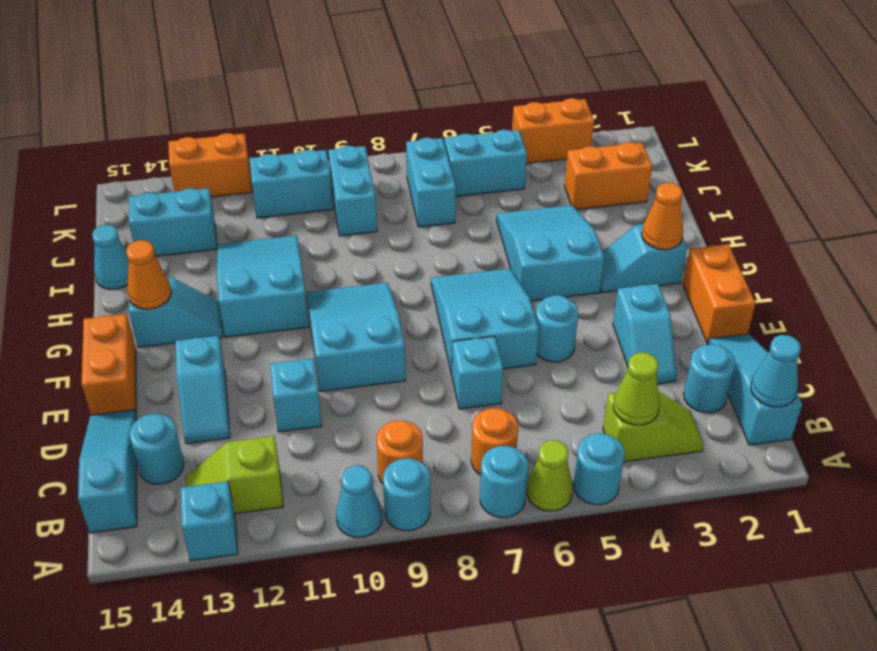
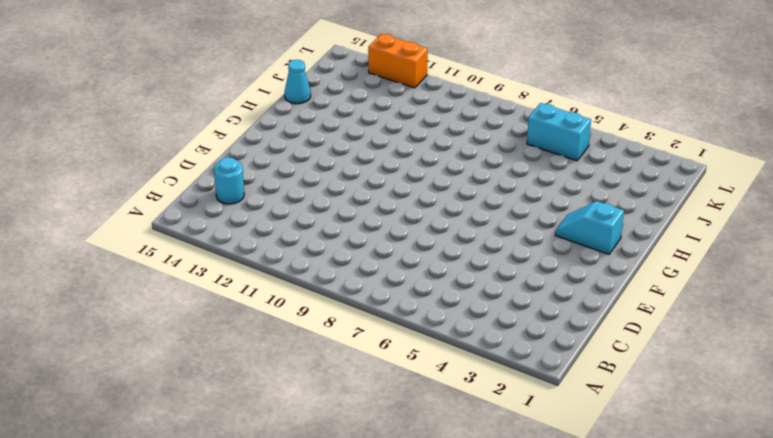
none -> cyan 1x1 round brick [573,433,625,505]
none -> lime 1x1 cone [527,440,573,511]
none -> cyan 1x1 round brick [480,446,528,518]
none -> cyan 1x1 round brick [383,458,430,531]

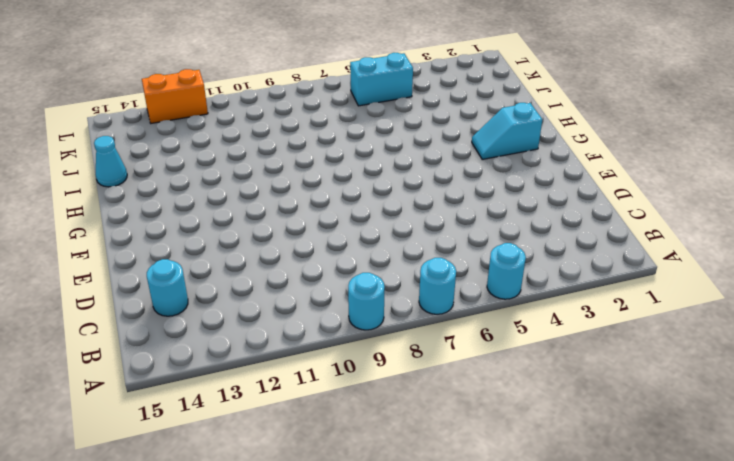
none -> lime 1x1 cone [527,440,573,511]
none -> cyan 1x1 cone [336,466,382,537]
none -> cyan 1x1 brick [180,481,238,561]
none -> cyan 1x3 slope [708,334,802,445]

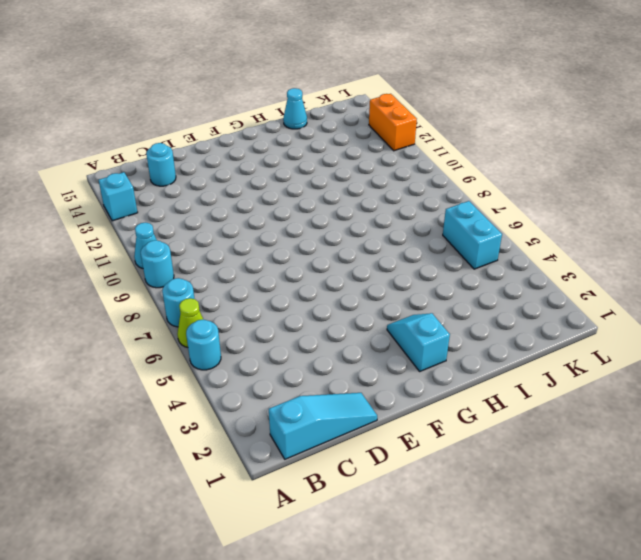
none -> lime 1x2 slope [603,391,704,462]
none -> orange 1x1 round brick [471,408,518,475]
none -> orange 1x1 round brick [377,420,423,484]
none -> lime 1x2 slope [186,436,283,514]

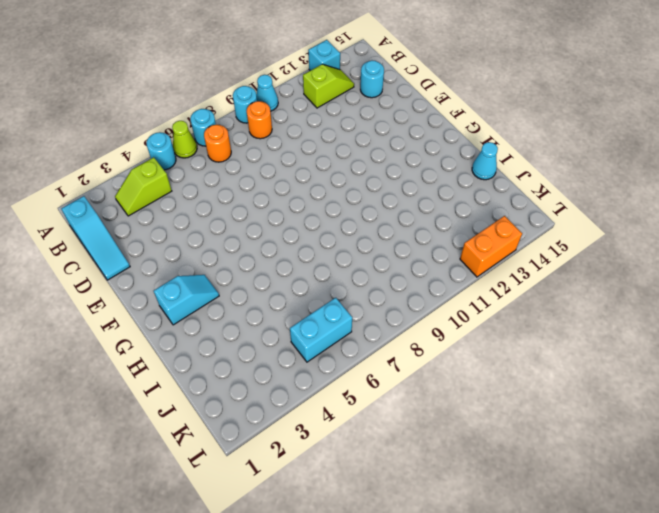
none -> cyan 1x3 slope [78,410,137,533]
none -> cyan 1x1 round brick [684,344,736,413]
none -> cyan 1x2 slope [613,284,677,384]
none -> cyan 1x1 brick [452,336,503,409]

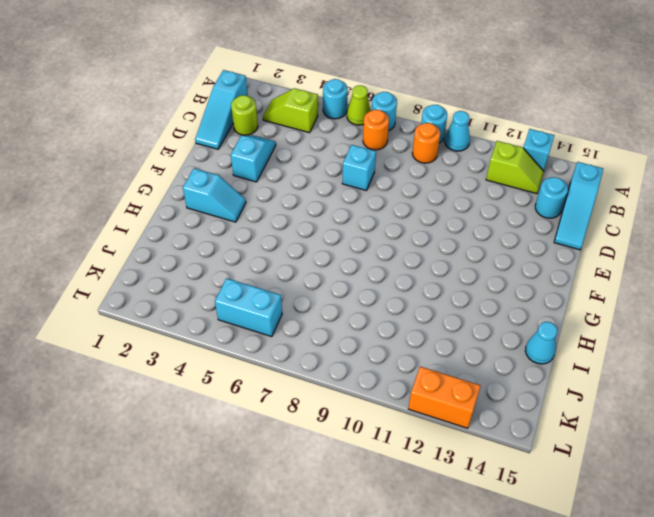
lime 1x1 round brick [231,95,258,135] -> cyan 1x1 round brick [684,344,736,413]
none -> cyan 1x1 brick [270,358,322,432]
none -> cyan 1x2 slope [175,336,230,444]
none -> orange 1x2 brick [683,244,756,344]
none -> cyan 1x1 round brick [535,295,578,362]

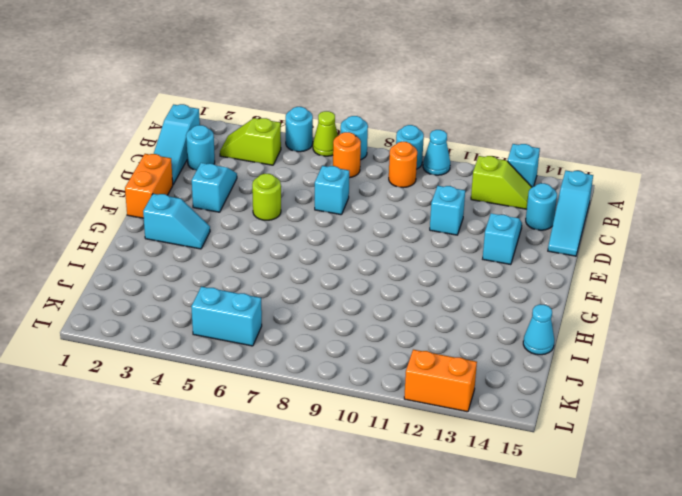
lime 1x1 round brick [252,174,281,220] -> cyan 1x1 round brick [535,295,578,362]
none -> cyan 2x3 slope [431,268,539,375]
none -> cyan 2x3 slope [307,283,406,391]
none -> orange 1x2 brick [81,314,136,415]
none -> cyan 2x3 slope [496,205,604,301]

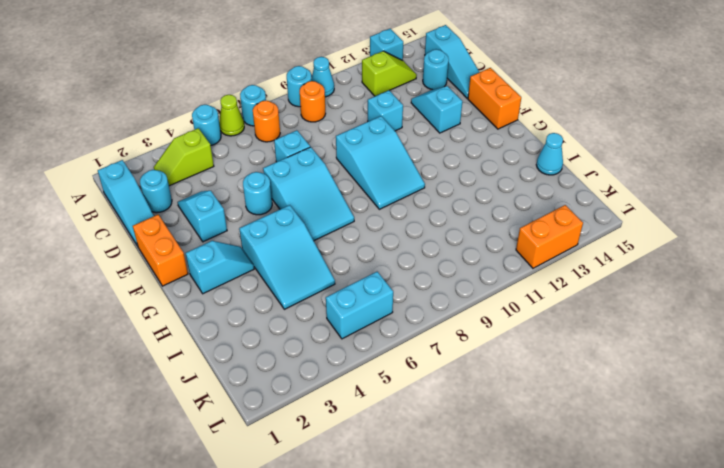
none -> cyan 2x3 slope [217,235,309,337]
none -> cyan 1x2 slope [129,278,223,347]
none -> orange 1x2 brick [564,142,652,210]
none -> cyan 1x2 brick [406,138,456,227]

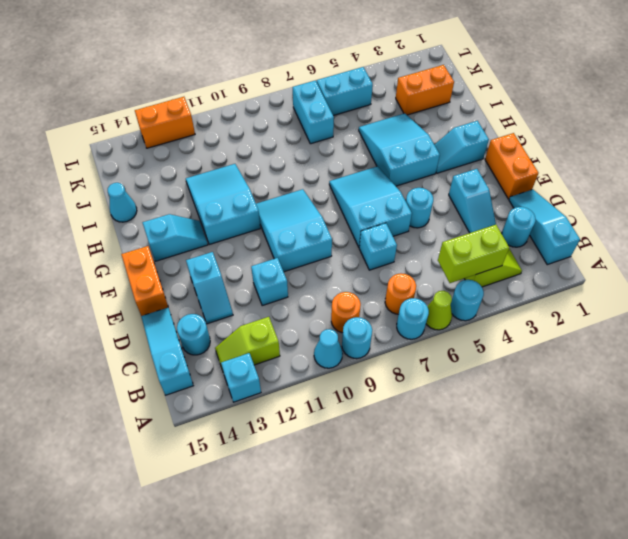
lime 1x2 brick [438,225,509,283] -> lime 1x1 cone [613,352,660,425]
none -> cyan 1x2 brick [328,146,377,236]
none -> cyan 1x2 brick [129,188,217,257]
none -> cyan 1x2 brick [249,150,333,218]
none -> orange 1x2 brick [512,98,594,163]

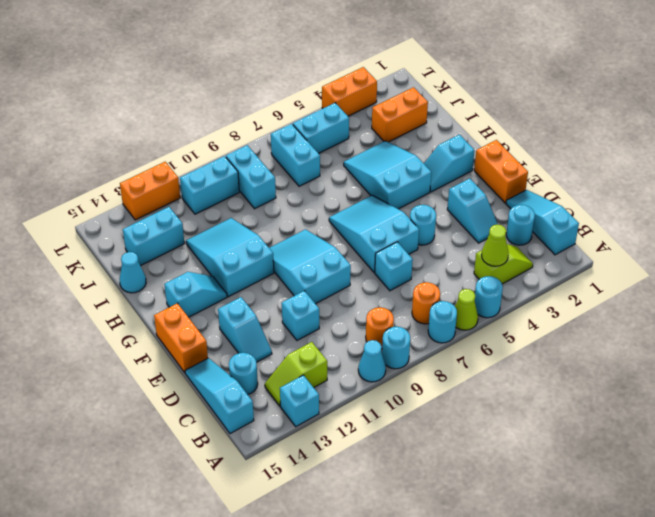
none -> cyan 1x1 cone [751,335,801,407]
none -> orange 1x1 cone [642,183,683,250]
none -> orange 1x1 cone [126,240,171,309]

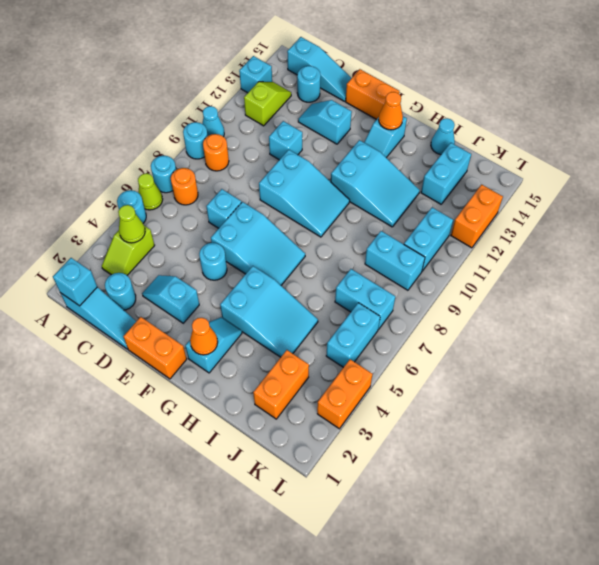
cyan 1x1 brick [53,258,97,306] -> cyan 1x1 cone [751,335,801,407]

